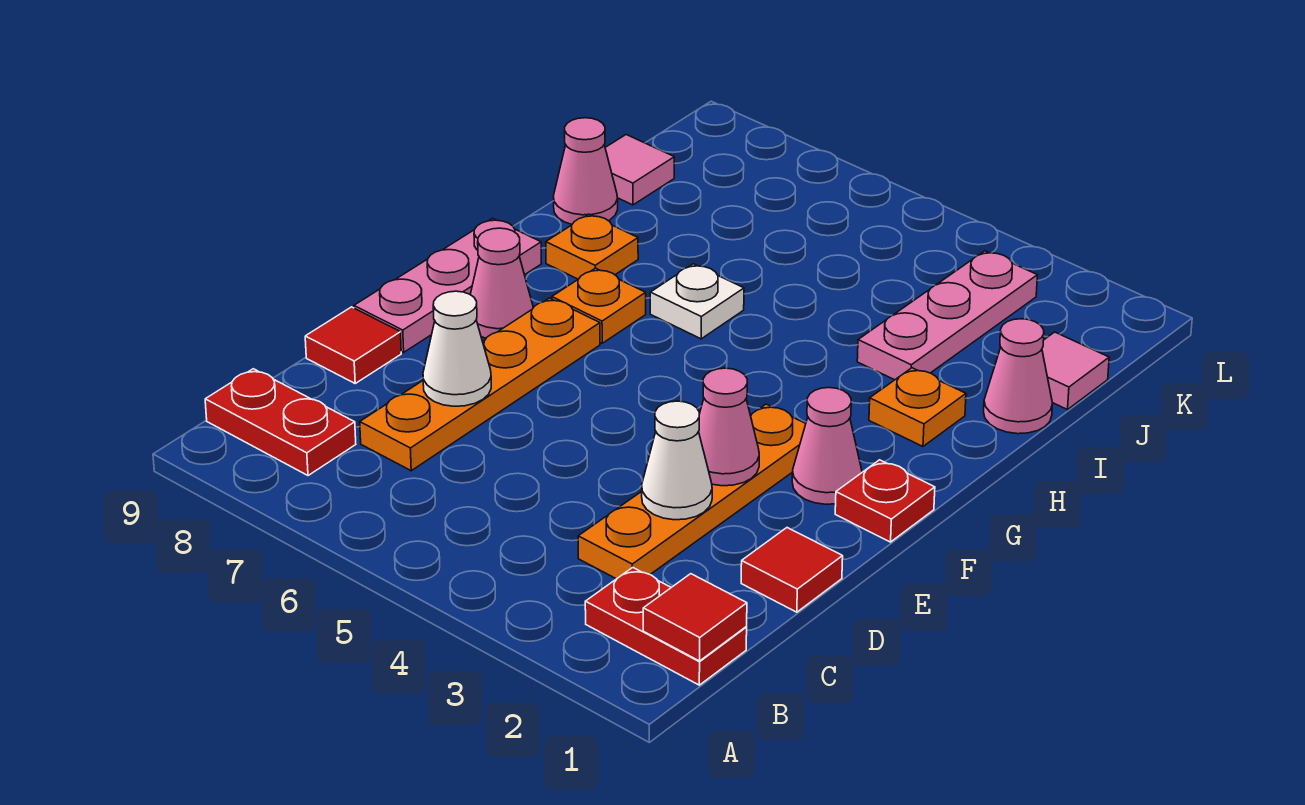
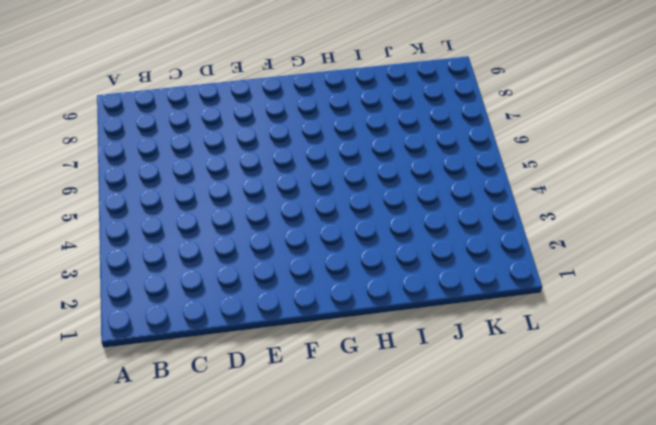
none -> red 1x2 plate [585,567,747,685]
none -> red 1x2 plate [205,369,356,476]
none -> orange 1x4 plate [578,404,806,579]

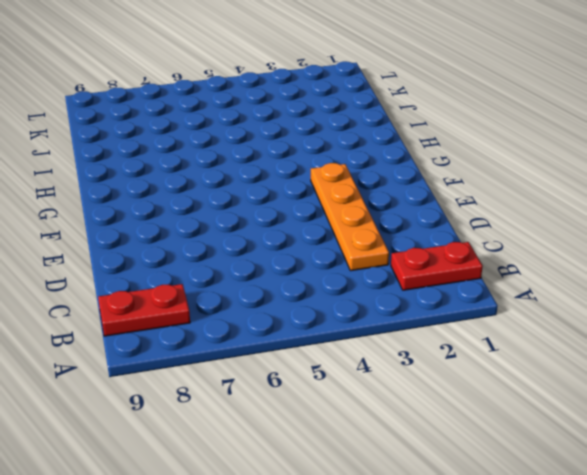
none -> orange 1x4 plate [360,298,600,471]
none -> red 1x1 tile [741,528,843,612]
none -> red 1x1 tile [305,307,401,383]

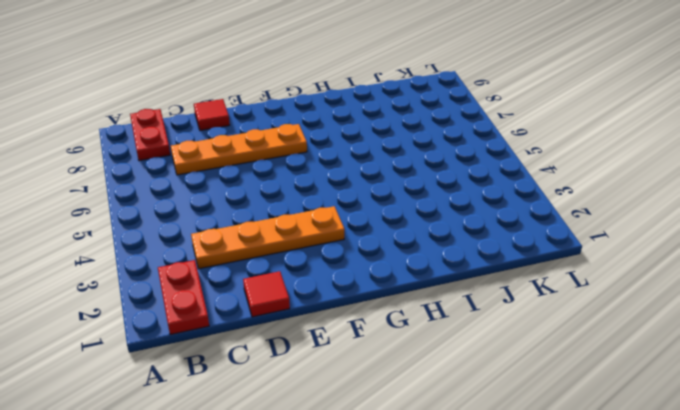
none -> pink 1x3 plate [354,219,542,352]
none -> red 1x1 plate [835,460,935,542]
none -> pink 1x1 cone [792,388,862,504]

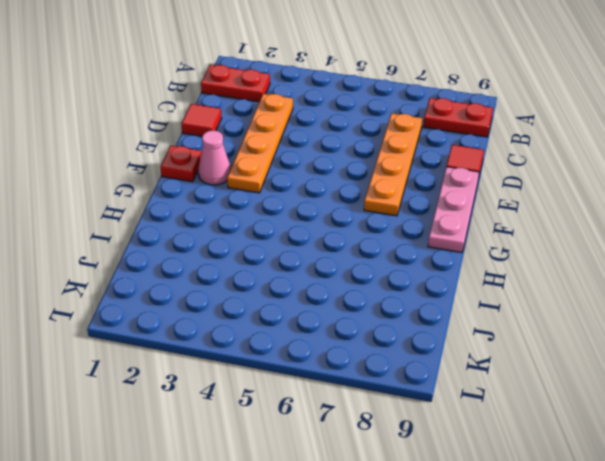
none -> pink 1x1 cone [470,228,533,338]
none -> orange 1x1 plate [552,268,646,343]
none -> orange 1x1 plate [869,368,966,446]

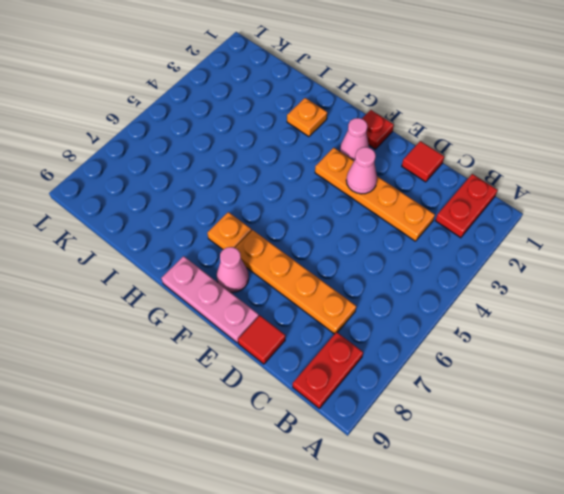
none -> white 1x1 plate [650,264,744,339]
none -> orange 1x1 plate [546,214,638,279]
none -> pink 1x1 cone [984,319,1053,434]

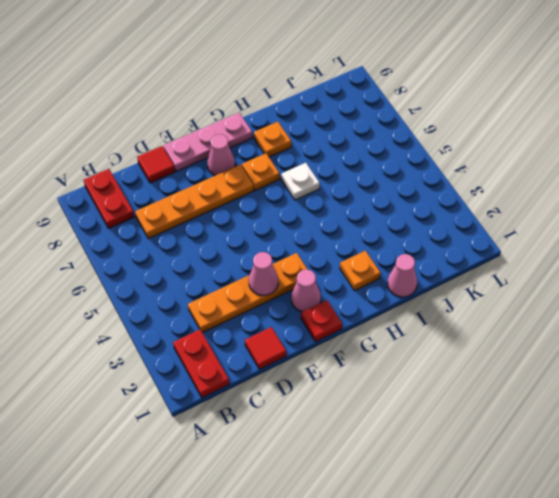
none -> pink 1x3 plate [857,251,1037,380]
none -> pink 1x1 cone [554,118,618,224]
none -> pink 1x1 tile [1042,332,1109,410]

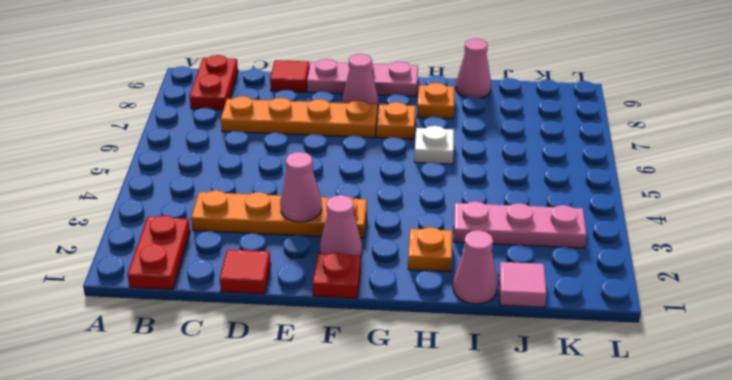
none -> pink 1x1 tile [605,135,674,205]
none -> red 1x1 tile [643,574,747,661]
none -> white 1x1 cone [642,401,712,520]

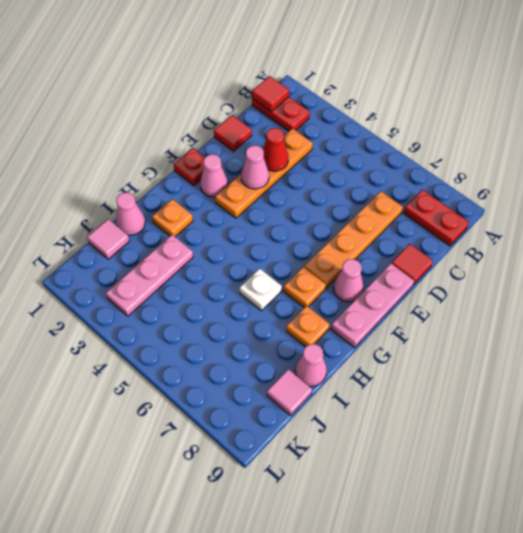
red 1x1 cone [263,128,288,171] -> white 1x1 cone [642,401,712,520]
none -> white 1x1 cone [423,291,491,406]

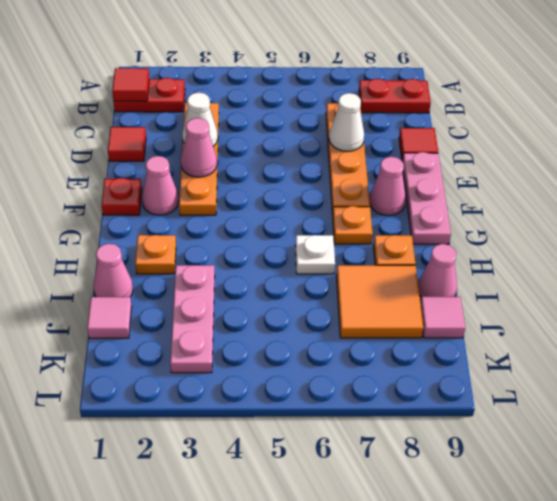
orange 2x2 tile [336,265,423,338] -> none

